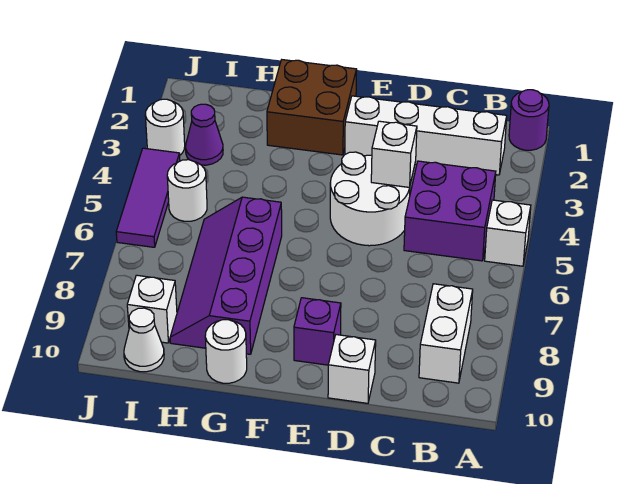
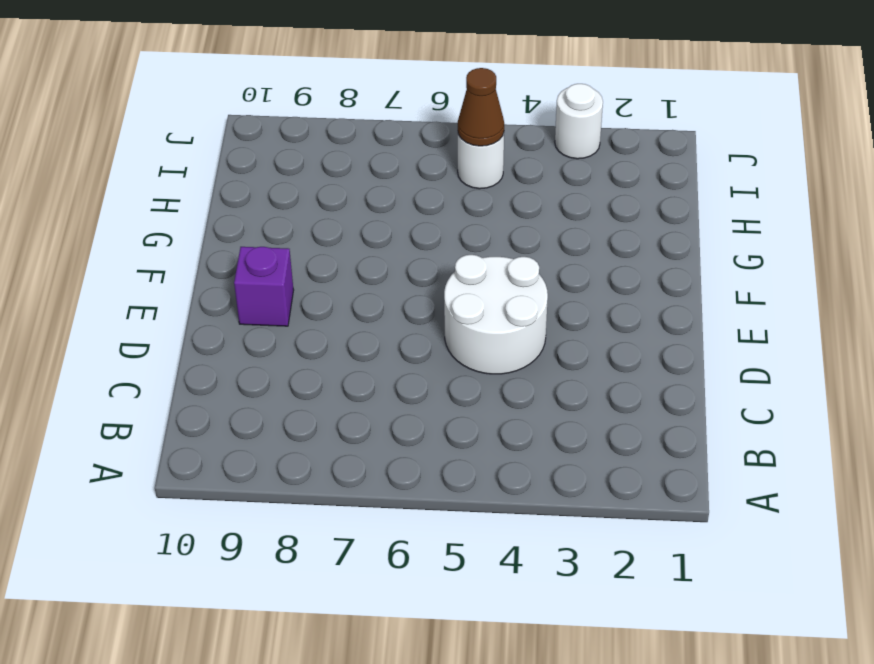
brown 1x1 cone [458,68,504,146] -> none
none -> purple 1x1 round brick [509,90,549,150]
none -> white 1x1 brick [485,200,531,266]
none -> white 1x4 brick [345,96,507,175]

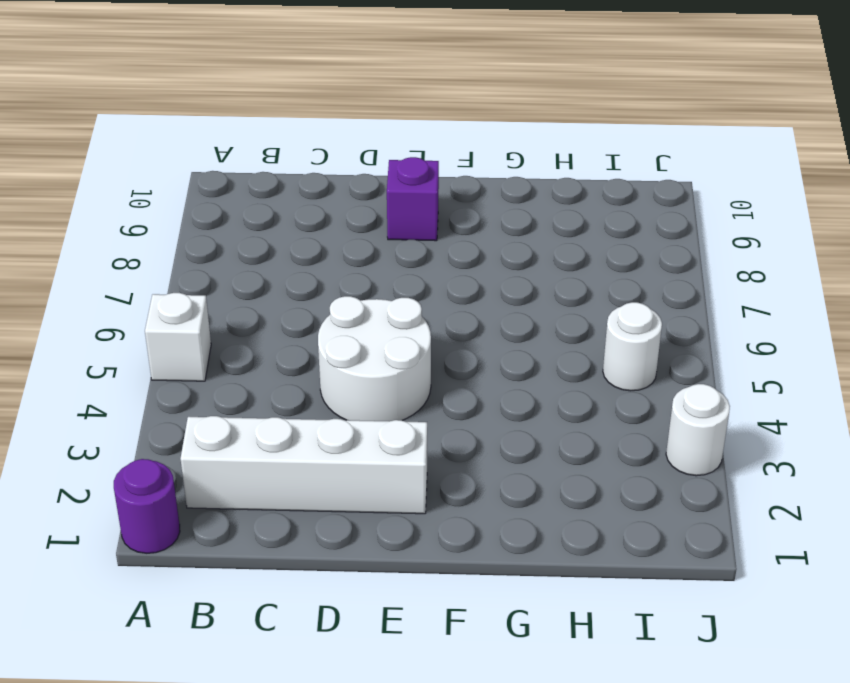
none -> purple 2x2 brick [404,161,496,261]
none -> white 1x2 brick [419,284,473,383]
none -> white 1x1 brick [328,335,376,403]

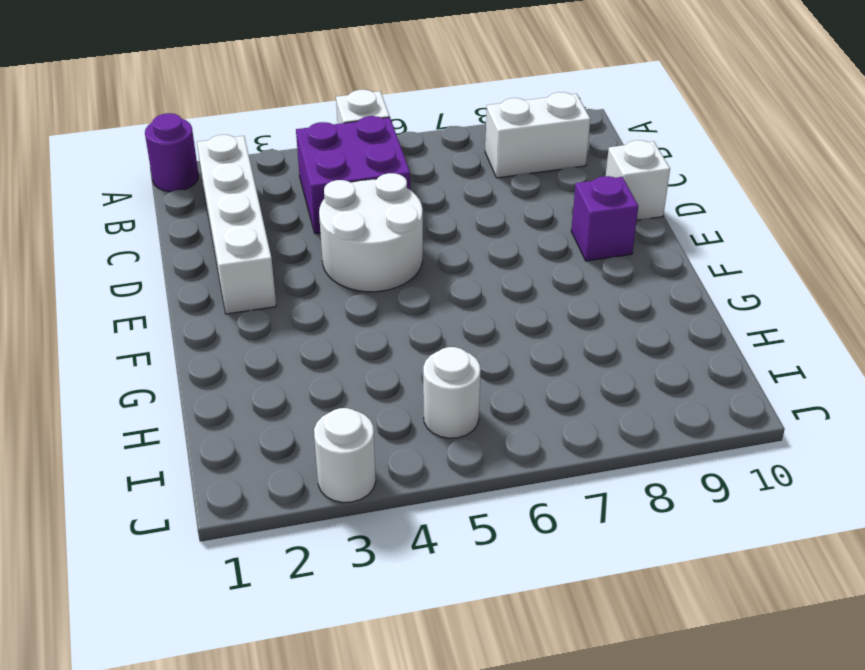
none -> brown 2x2 brick [267,60,357,155]
none -> purple 2x4 slope [170,197,282,354]
none -> white 1x1 round brick [205,320,247,383]

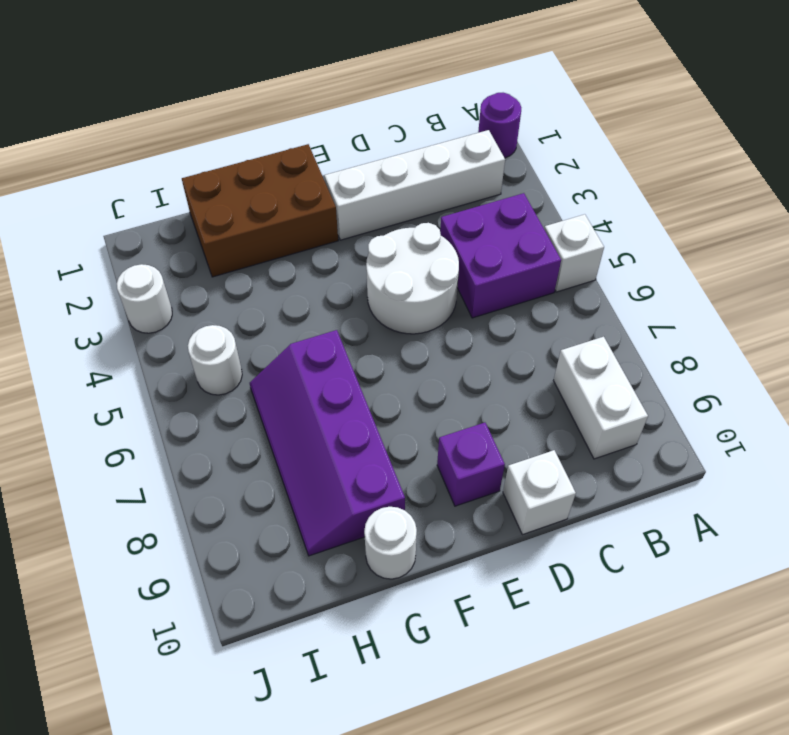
brown 2x3 brick [182,144,338,277] -> brown 2x2 brick [267,60,357,155]
none -> purple 1x1 cone [186,104,223,165]
none -> white 1x1 brick [127,275,177,343]
none -> white 1x1 cone [124,308,164,372]

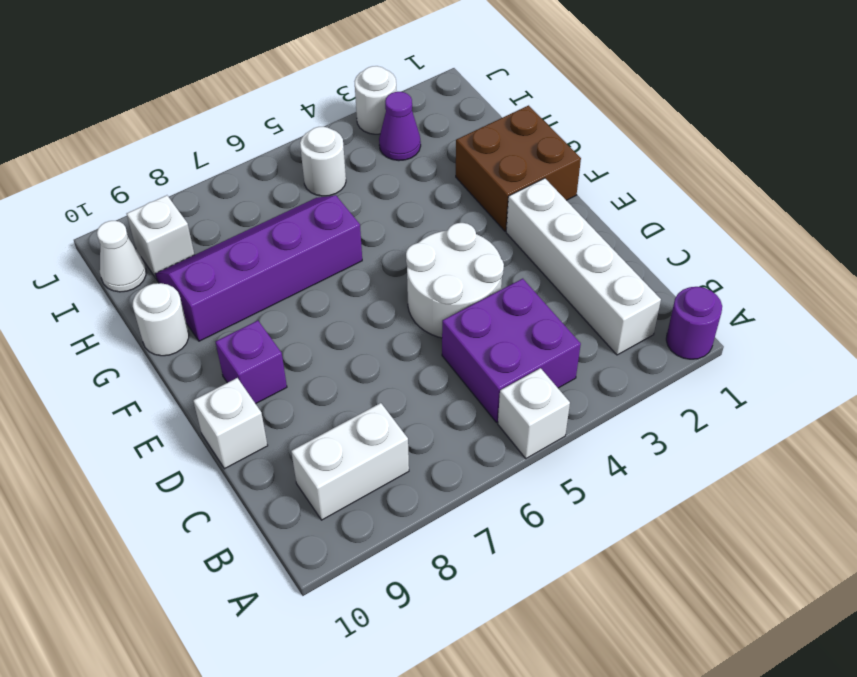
none -> purple 1x3 tile [116,148,180,247]
none -> white 1x1 brick [371,121,417,187]

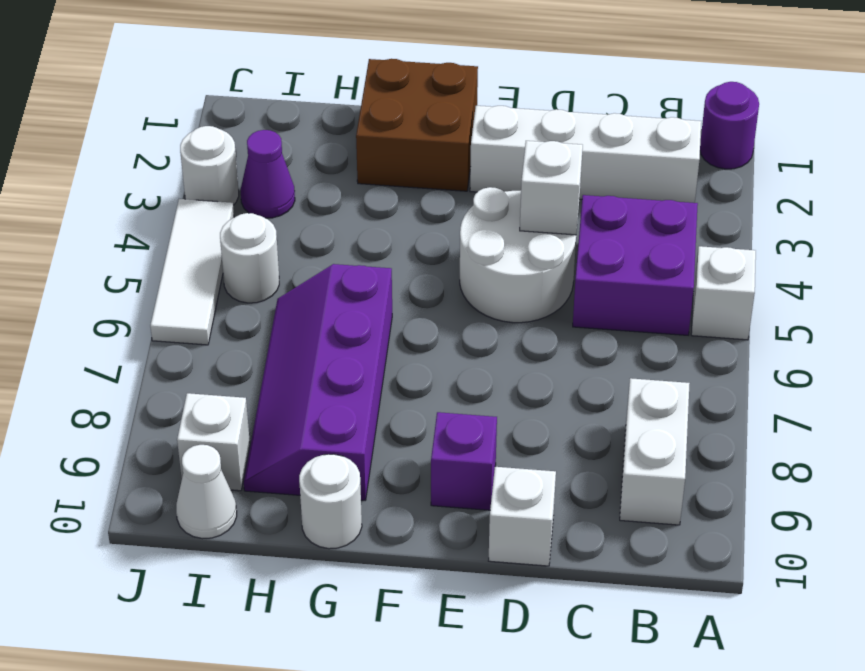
white 1x3 tile [150,199,234,345] -> purple 1x3 tile [116,148,180,247]

